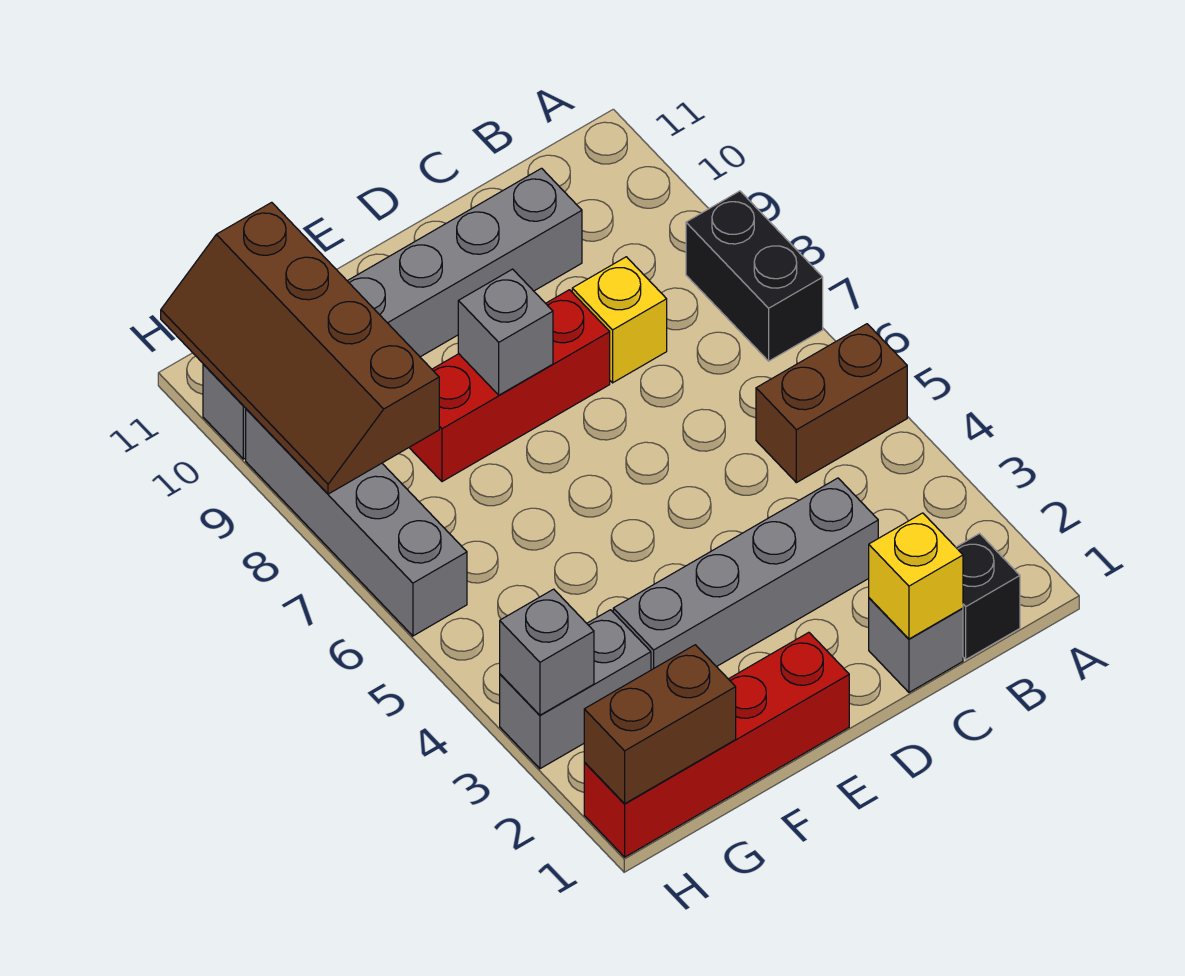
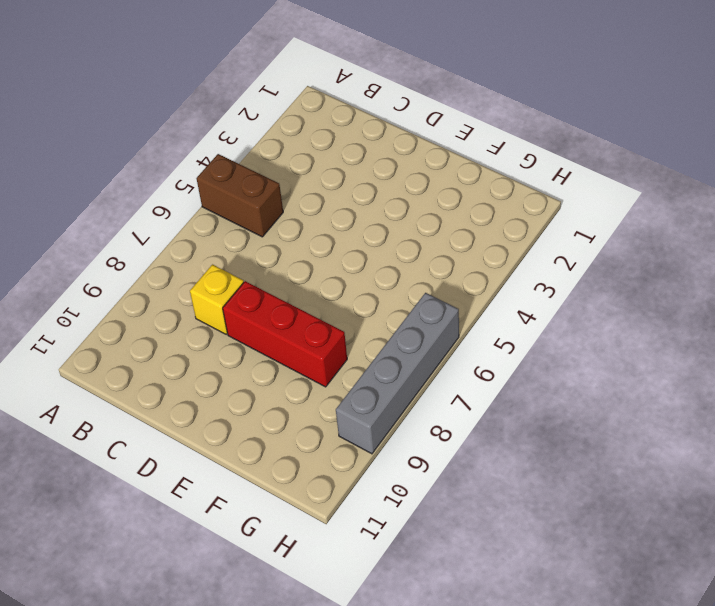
none -> black 1x2 brick [686,191,823,361]
none -> black 1x1 brick [956,534,1020,659]
none -> grey 1x1 brick [869,598,963,692]

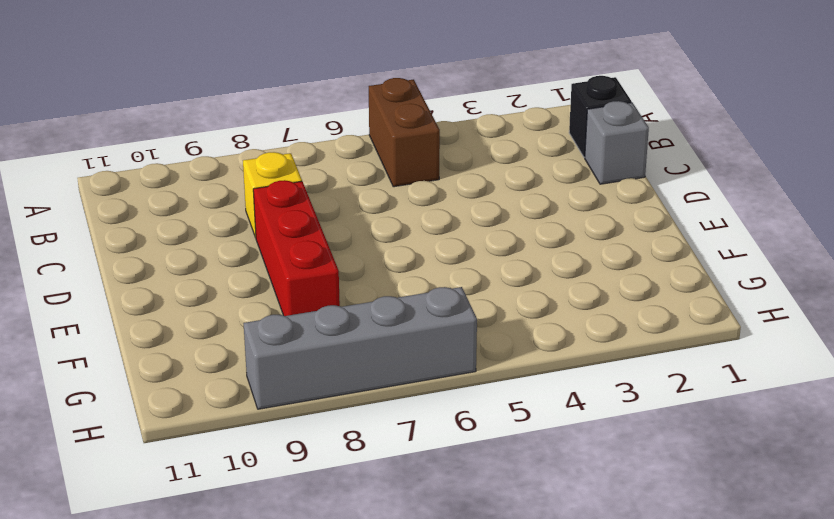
none -> black 1x2 brick [686,191,823,361]
none -> grey 1x4 brick [613,478,878,670]
none -> grey 1x6 brick [203,168,582,459]

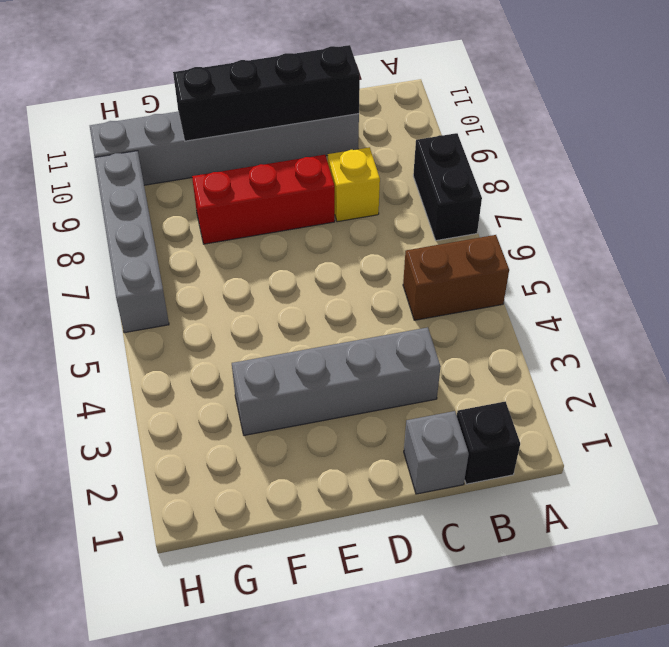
black 1x4 brick [173,45,360,141] -> none
none -> red 1x4 brick [584,632,849,857]
none -> grey 1x2 brick [500,610,651,769]
none -> yellow 1x1 brick [869,513,963,639]

